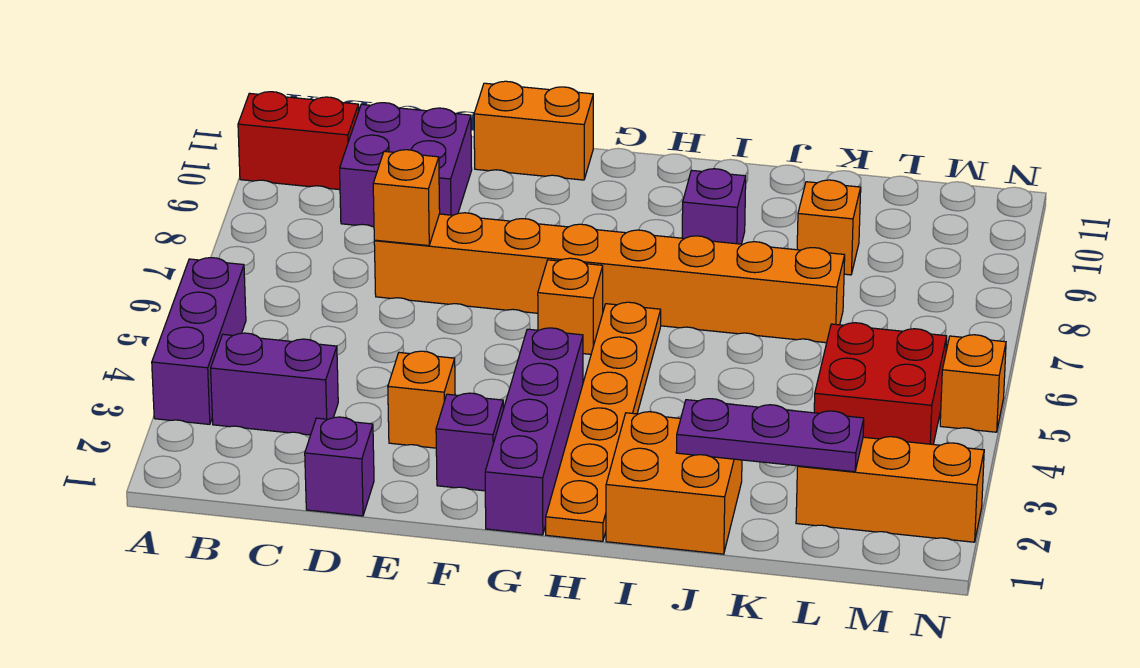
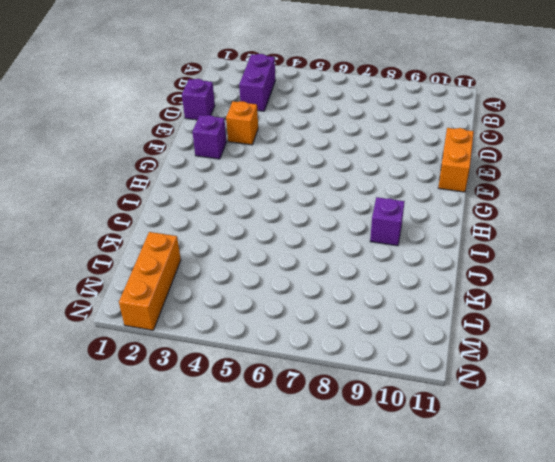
none -> purple 1x3 brick [152,258,246,424]
none -> red 1x2 brick [238,92,359,190]
none -> purple 2x2 brick [340,103,472,227]

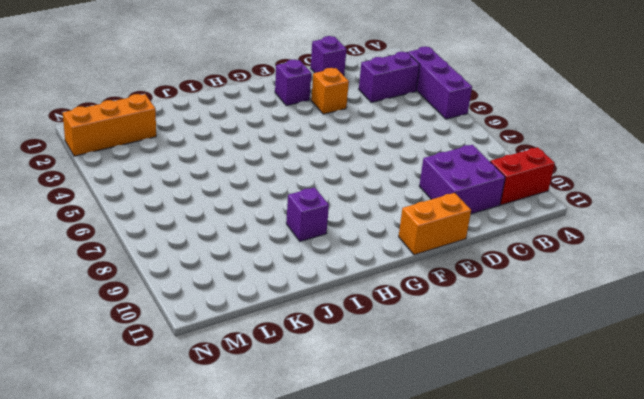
none -> orange 1x8 brick [374,213,845,343]
none -> purple 1x4 brick [485,328,583,535]
none -> orange 1x1 brick [538,258,603,354]

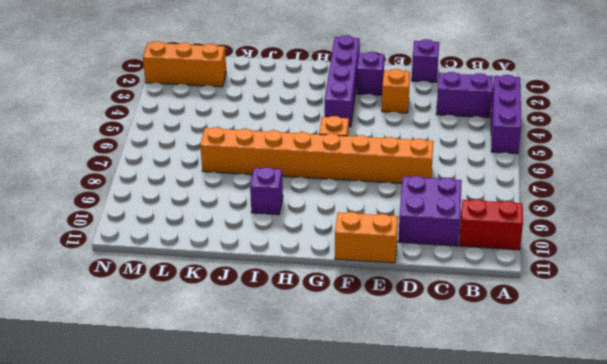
none -> orange 1x6 plate [546,302,661,541]
none -> orange 2x2 brick [606,412,742,554]
none -> orange 1x1 brick [797,180,861,275]

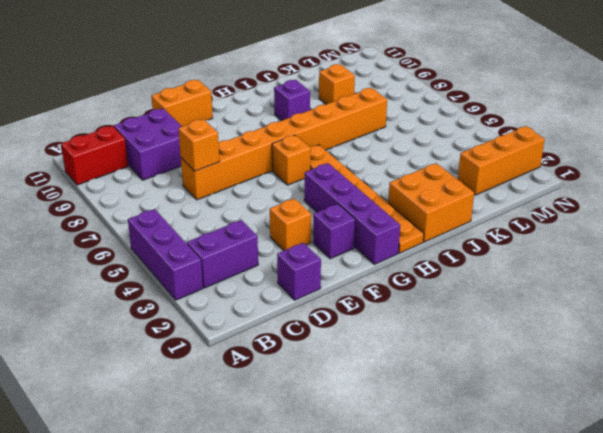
none -> red 2x2 brick [814,323,947,444]
none -> orange 1x1 brick [940,335,1006,432]
none -> purple 1x3 plate [676,399,864,472]

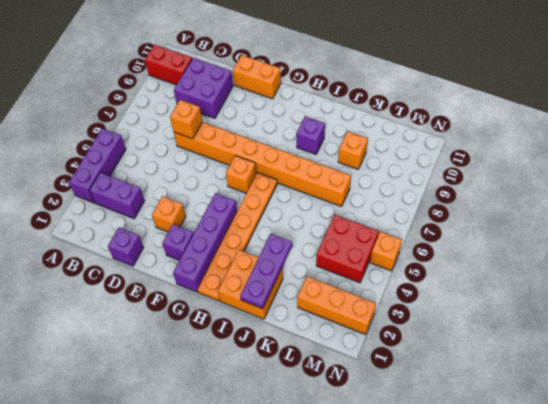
purple 1x3 plate [240,234,292,309] -> purple 1x3 plate turned to [676,399,864,472]

